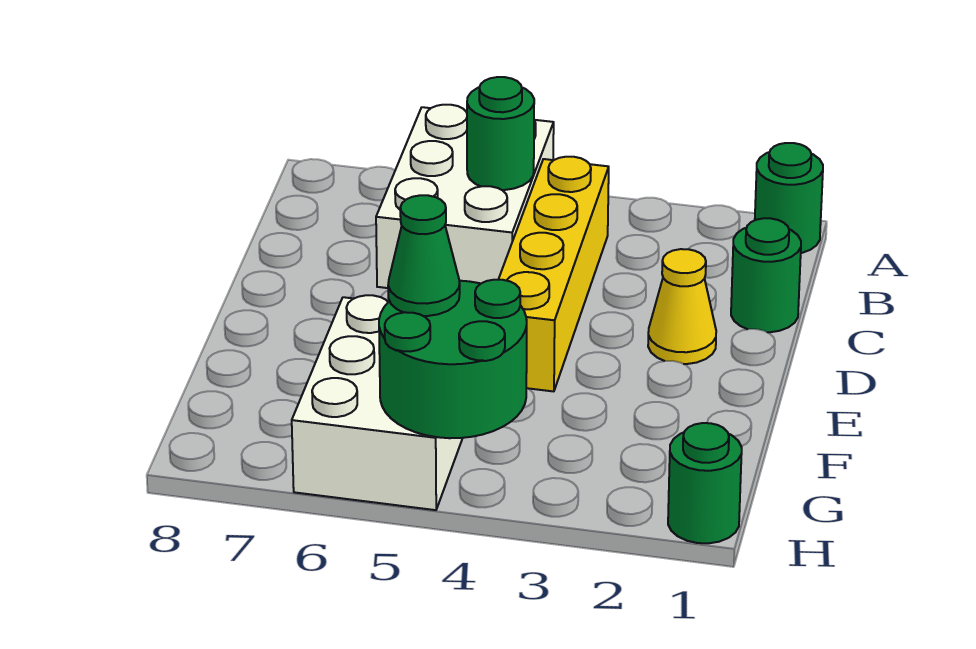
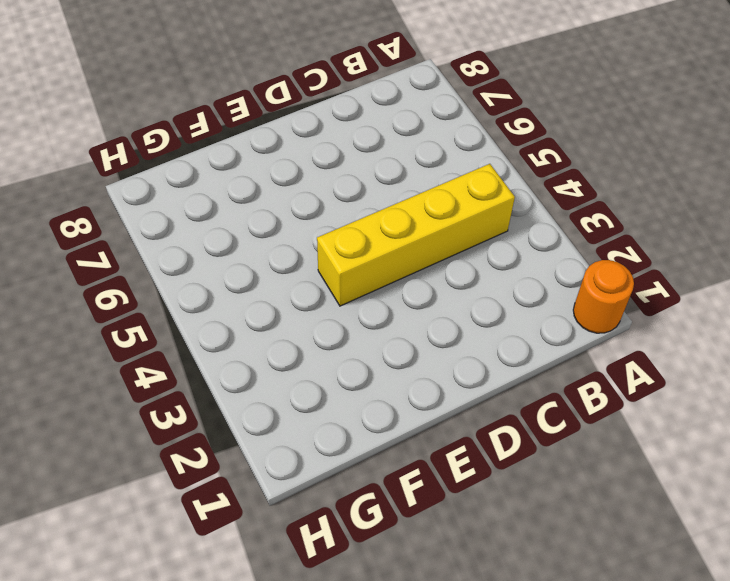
orange 1x1 round brick [573,260,634,333] -> green 1x1 round brick [755,143,823,253]
none -> white 2x3 brick [376,105,554,288]
none -> green 1x1 round brick [731,218,801,332]

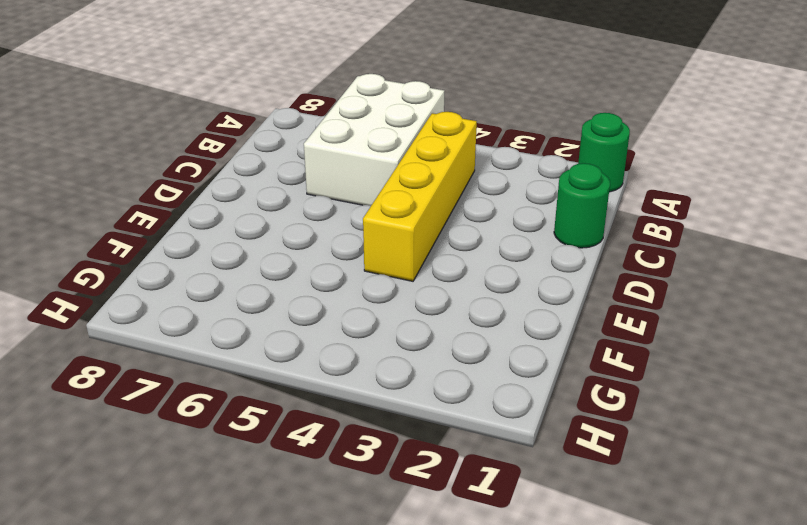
none -> yellow 1x1 cone [648,249,716,364]
none -> white 2x3 brick [292,295,463,510]

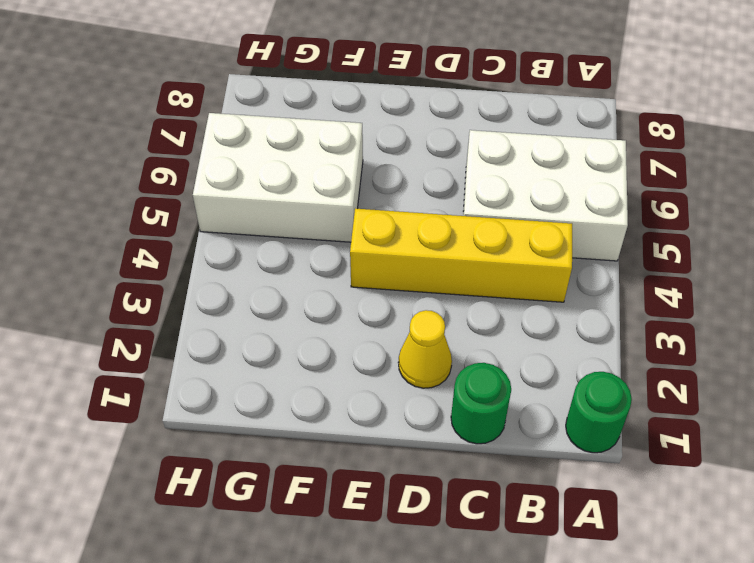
none -> green 1x1 round brick [668,423,742,543]
none -> green 1x1 round brick [467,77,534,190]

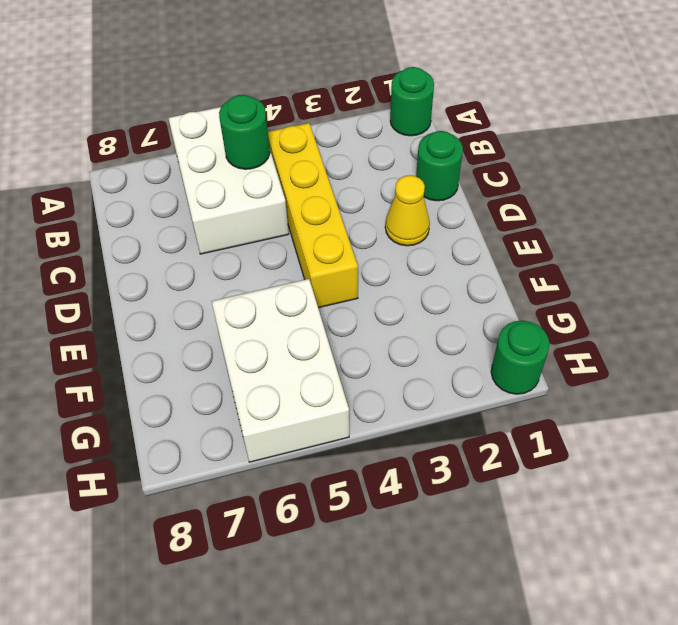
none -> green 2x2 round brick [379,280,527,438]
none -> green 1x1 cone [388,195,460,316]

